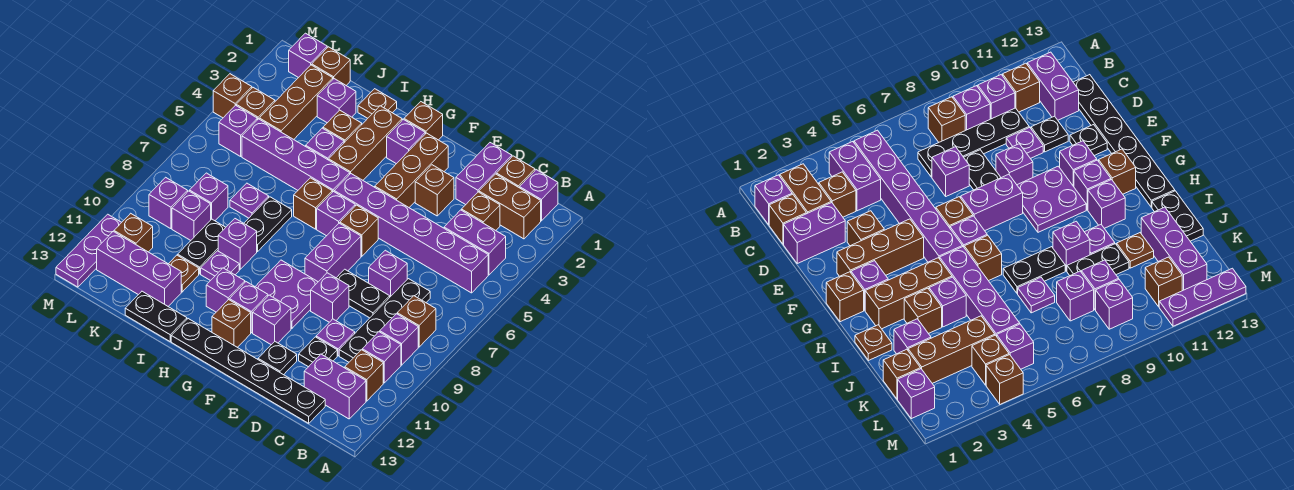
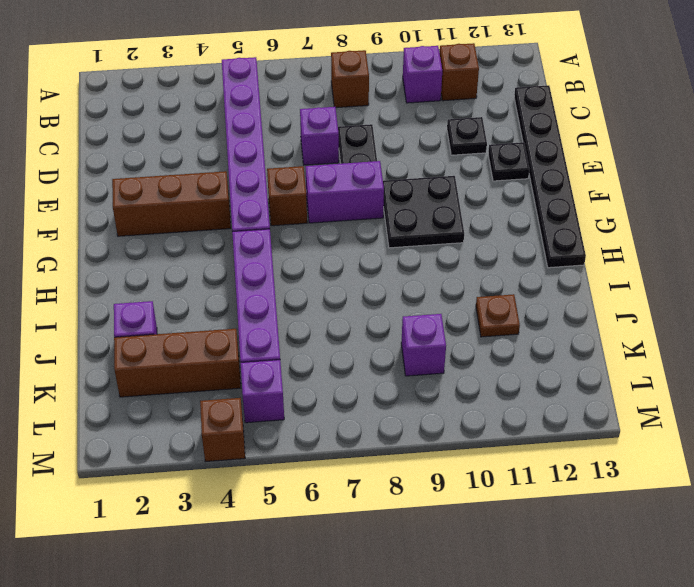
black 2x2 plate [383,176,464,248] -> purple 2x2 plate [255,260,318,328]
none -> purple 1x1 brick [520,170,558,221]
none -> brown 1x2 brick [479,174,541,239]
none -> purple 1x2 brick [444,210,506,275]
none -> purple 1x1 brick [380,314,418,365]

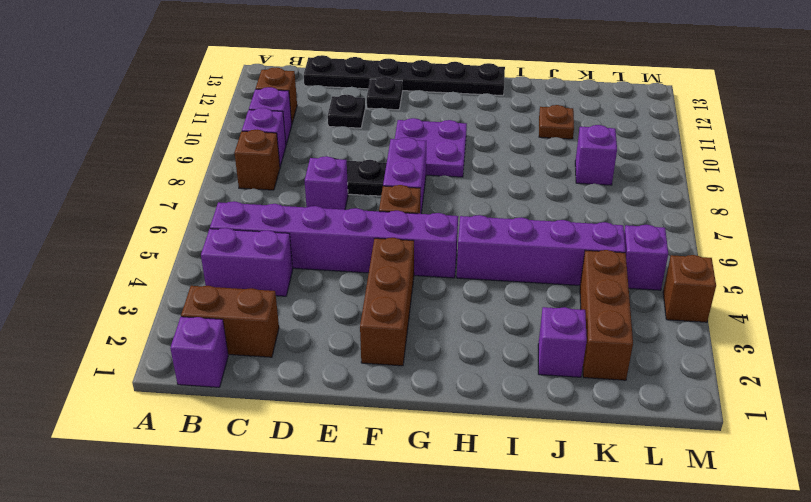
none -> purple 1x2 brick [304,354,366,419]
none -> brown 1x1 brick [496,156,535,188]
none -> brown 1x1 brick [462,192,500,230]
none -> black 1x4 plate [339,279,430,362]

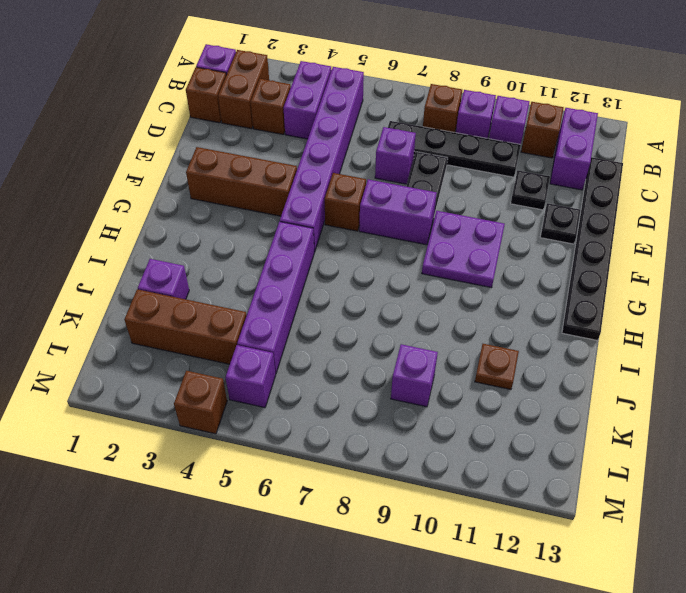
none -> purple 1x2 brick [456,143,512,205]
none -> purple 1x1 plate [316,319,355,356]
none -> brown 1x1 brick [415,165,454,216]
none -> purple 1x1 brick [311,273,349,322]

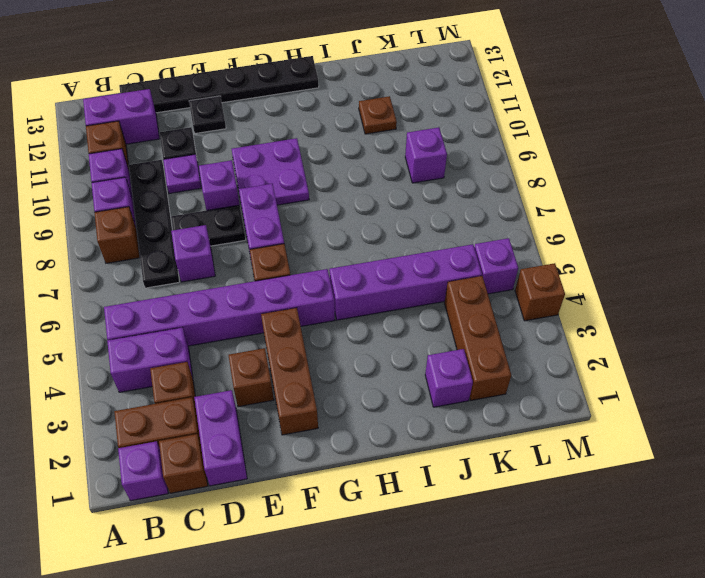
none -> purple 1x1 brick [253,295,291,345]
none -> brown 1x1 brick [404,102,443,140]
none -> purple 1x1 brick [387,119,425,164]
none -> purple 1x1 brick [317,192,355,236]

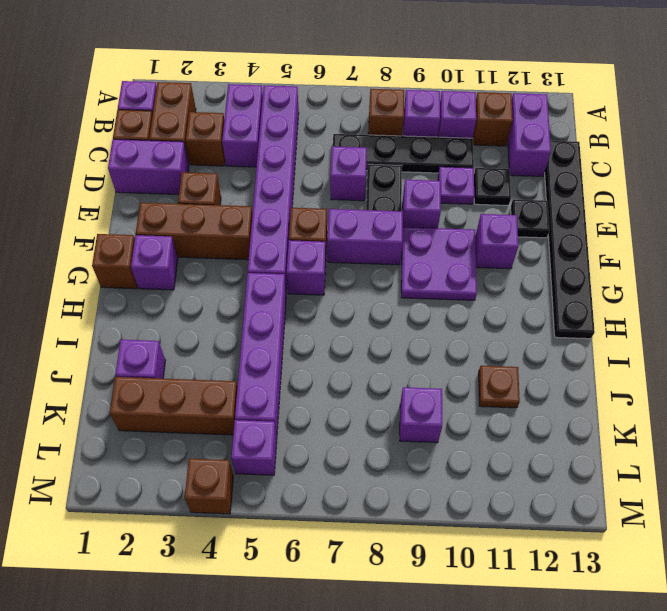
none -> purple 1x1 brick [229,282,268,333]
none -> brown 1x1 brick [212,300,251,347]
none -> brown 1x3 brick [329,106,402,180]
none -> brown 1x1 brick [294,178,332,229]

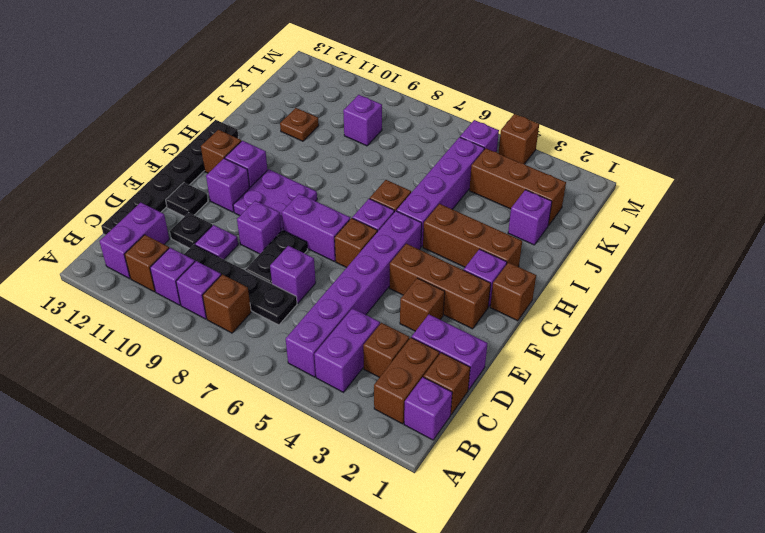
none -> purple 1x1 brick [206,268,245,312]
none -> brown 1x1 plate [358,89,397,118]
none -> brown 1x1 brick [323,110,362,143]
none -> purple 1x1 brick [306,128,344,160]

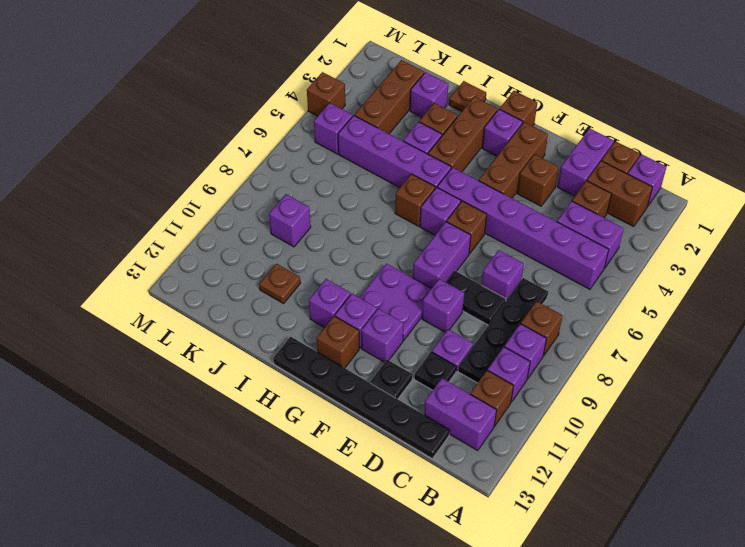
none -> black 1x2 plate [244,197,292,251]
none -> purple 1x1 brick [218,219,257,269]
none -> purple 1x1 plate [201,251,239,281]
none -> black 1x2 plate [125,291,187,341]

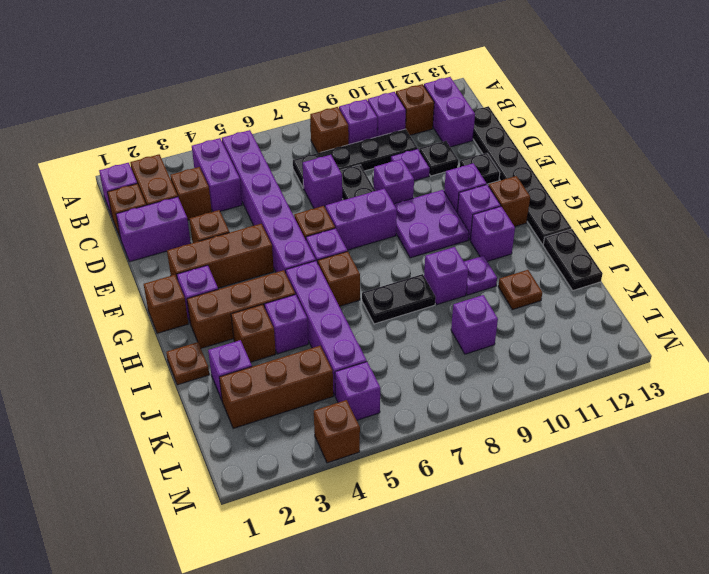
none -> purple 1x1 plate [230,183,269,218]
none -> black 1x2 plate [178,219,226,274]
none -> purple 1x3 brick [97,231,181,306]
none -> brown 1x1 brick [312,47,350,85]

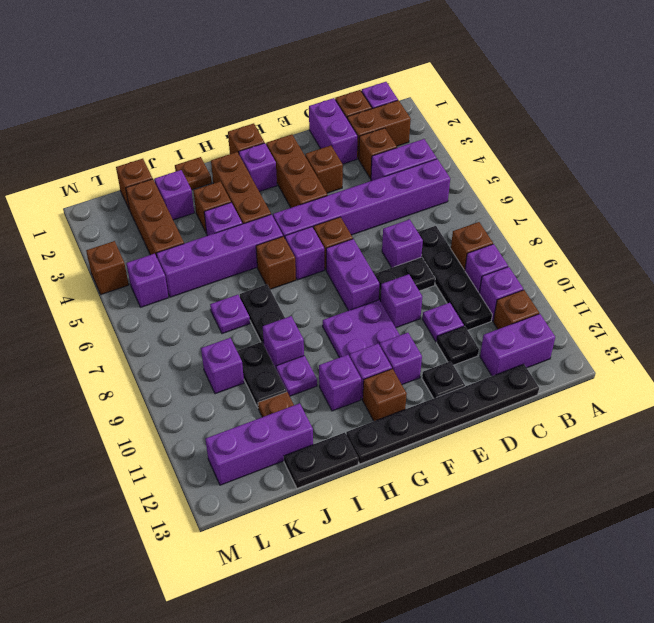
none -> purple 1x1 brick [190,173,228,221]
none -> purple 1x1 brick [289,33,327,78]
none -> brown 1x1 brick [236,88,275,120]
none -> purple 1x1 brick [149,177,188,229]

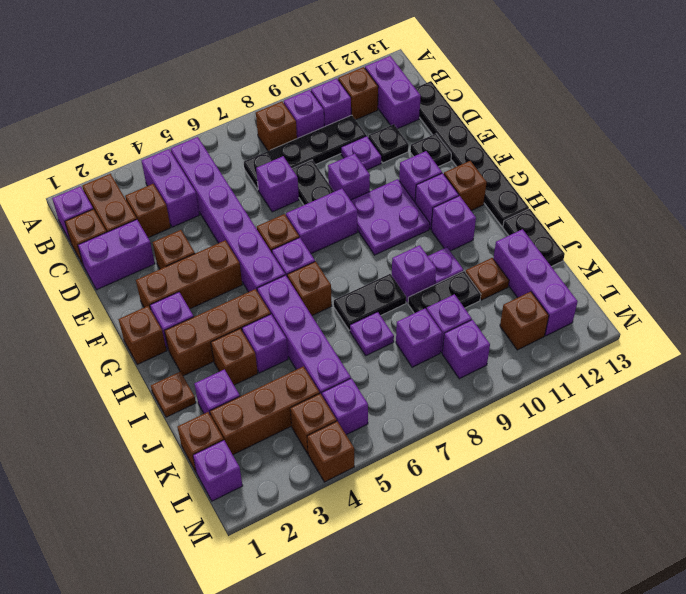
none -> purple 1x3 plate [56,214,122,287]

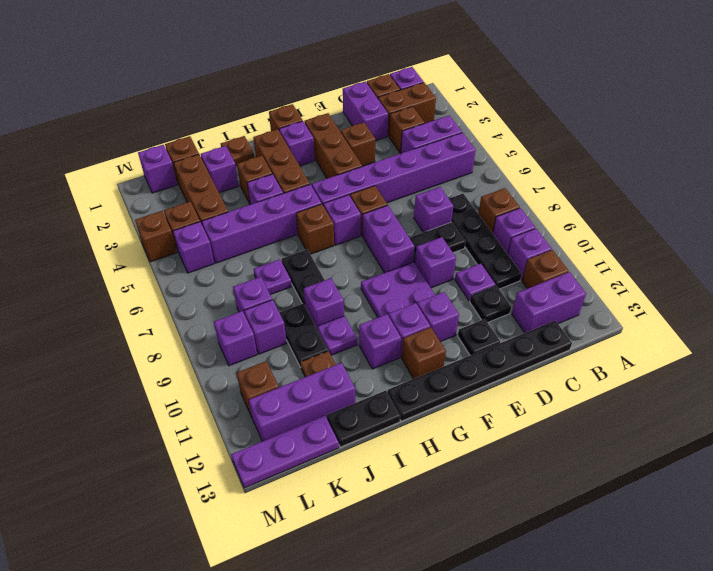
purple 1x3 plate [231,416,339,488] -> purple 1x3 plate turned to [56,214,122,287]

